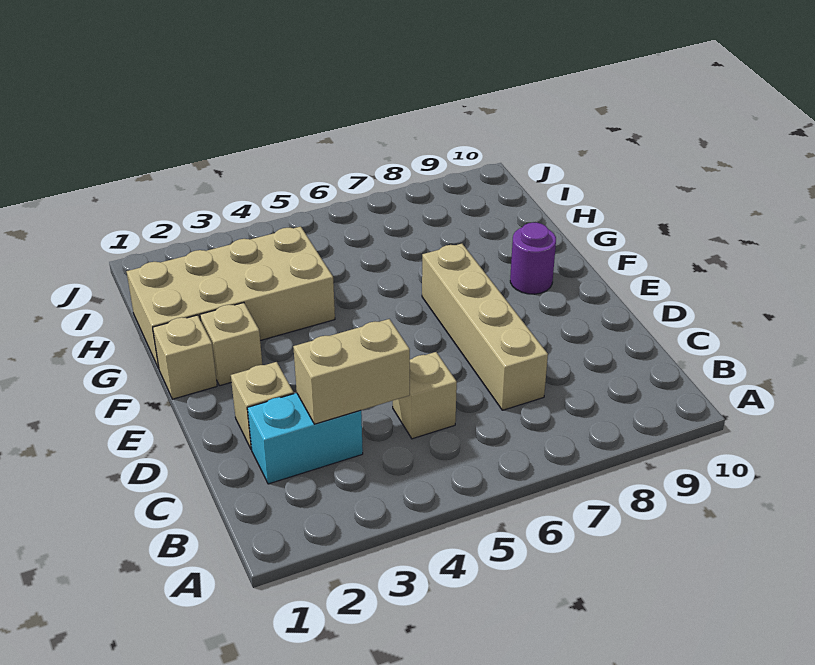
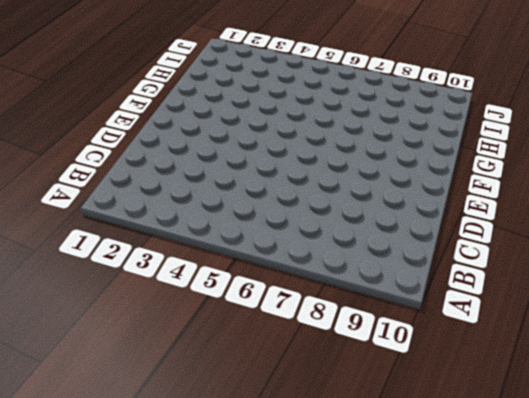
none -> cyan 1x2 brick [247,393,363,484]
none -> tan 1x1 brick [393,352,457,439]

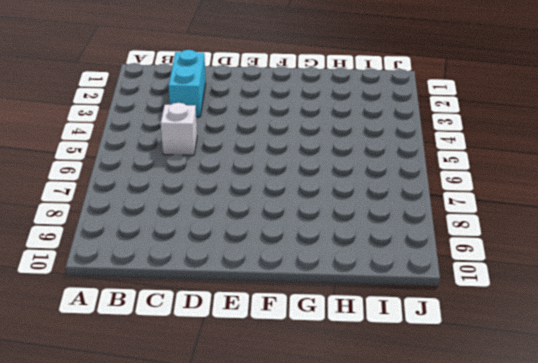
white 1x1 brick [161,103,197,155] -> tan 1x1 brick [393,352,457,439]
none -> tan 1x4 brick [422,244,548,410]
none -> tan 1x1 brick [231,362,294,450]

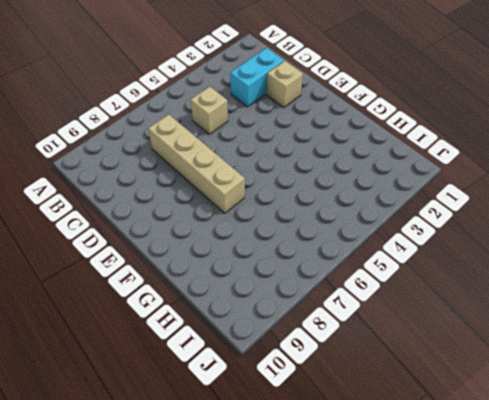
none -> tan 1x1 brick [153,315,217,399]
none -> tan 1x1 brick [200,303,262,386]

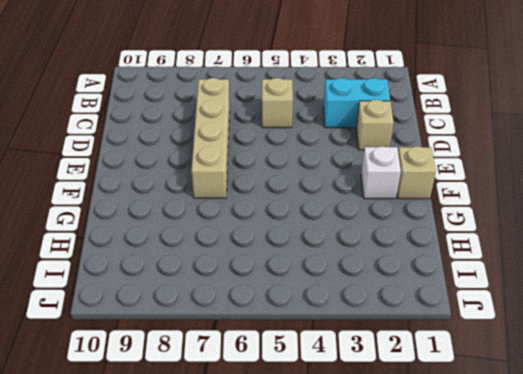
white 1x1 brick [361,146,401,199] -> tan 1x1 brick [200,303,262,386]
none -> purple 1x1 round brick [510,223,556,294]
none -> tan 2x4 brick [126,227,335,368]

